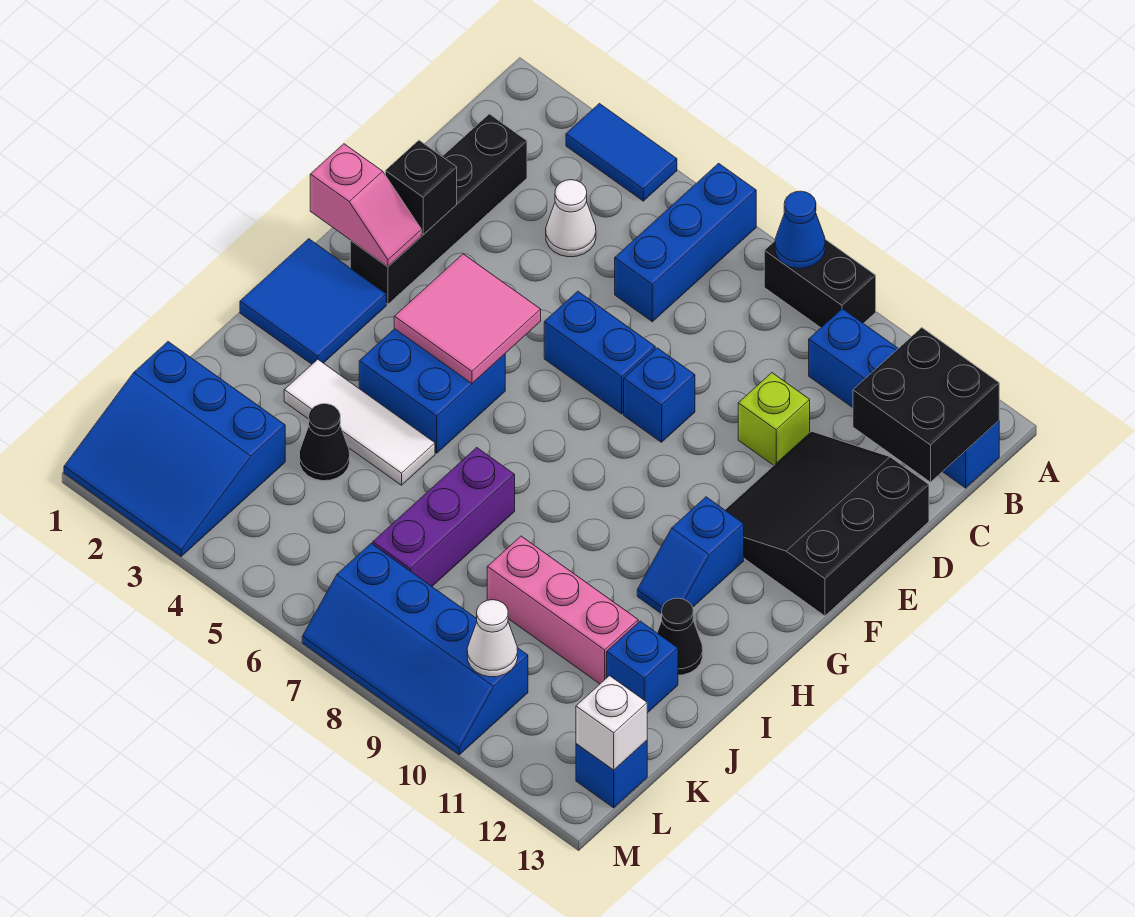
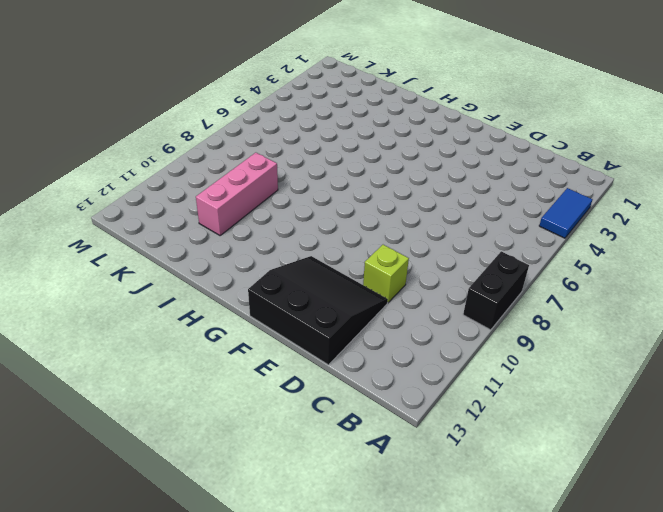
none -> blue 1x3 brick [615,163,756,322]
none -> blue 1x4 brick [809,309,999,488]
none -> black 1x4 brick [350,114,527,304]

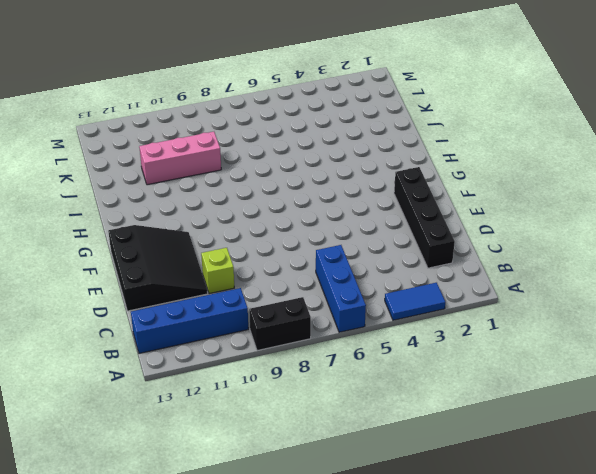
none -> white 1x1 cone [546,180,596,257]
none -> blue 1x2 brick [544,291,655,414]
none -> blue 1x1 brick [624,348,695,442]

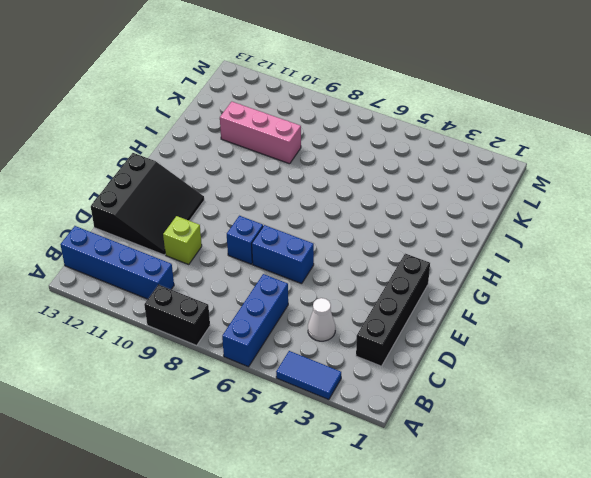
none -> blue 2x2 tile [240,239,386,364]
none -> blue 2x2 brick [359,329,505,453]
none -> blue 1x2 slope [637,497,744,614]

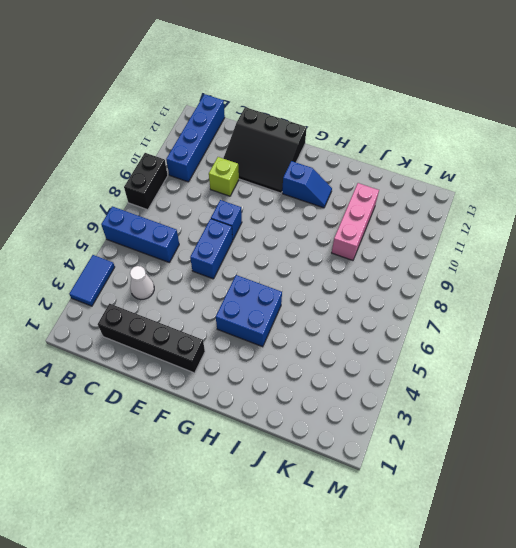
none -> blue 2x2 tile [240,239,386,364]
none -> white 1x3 tile [284,359,435,485]
none -> purple 1x3 brick [373,448,515,586]

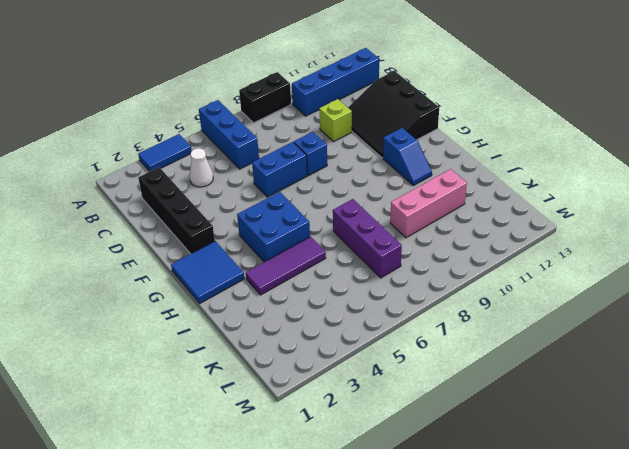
purple 1x3 tile [246,237,326,295] -> white 1x3 tile [284,359,435,485]
none -> black 1x1 cone [657,598,703,675]
none -> black 1x1 cone [299,404,350,481]
none -> blue 1x1 brick [607,621,678,713]

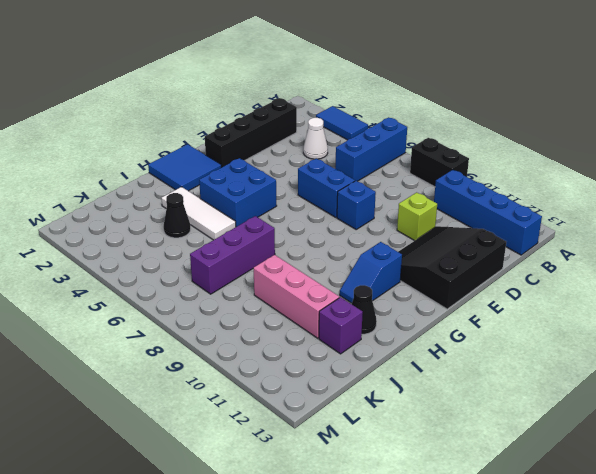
purple 1x1 brick [319,297,363,354] -> blue 1x1 brick [607,621,678,713]
none -> blue 3x3 slope [64,342,285,556]
none -> blue 2x4 slope [302,544,528,755]
none -> blue 1x1 brick [576,741,647,808]

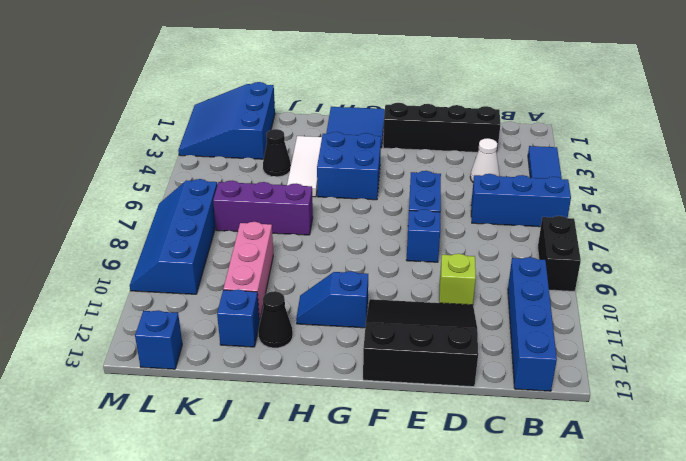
none -> blue 1x1 cone [775,191,825,268]
none -> black 2x2 brick [853,328,999,482]
none -> black 1x1 brick [385,140,457,234]

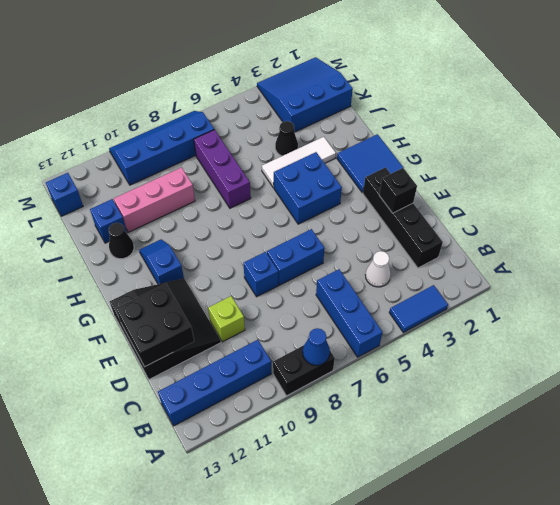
black 2x2 brick [116,284,194,367] -> black 2x2 brick moved to [853,328,999,482]
none -> pink 1x2 slope [310,144,421,267]
none -> pink 2x2 tile [394,254,541,383]
none -> white 1x1 cone [467,600,518,677]

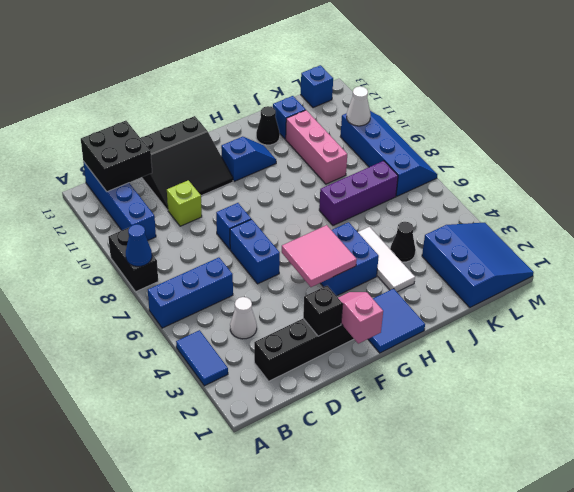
none -> white 1x1 brick [576,676,647,770]

